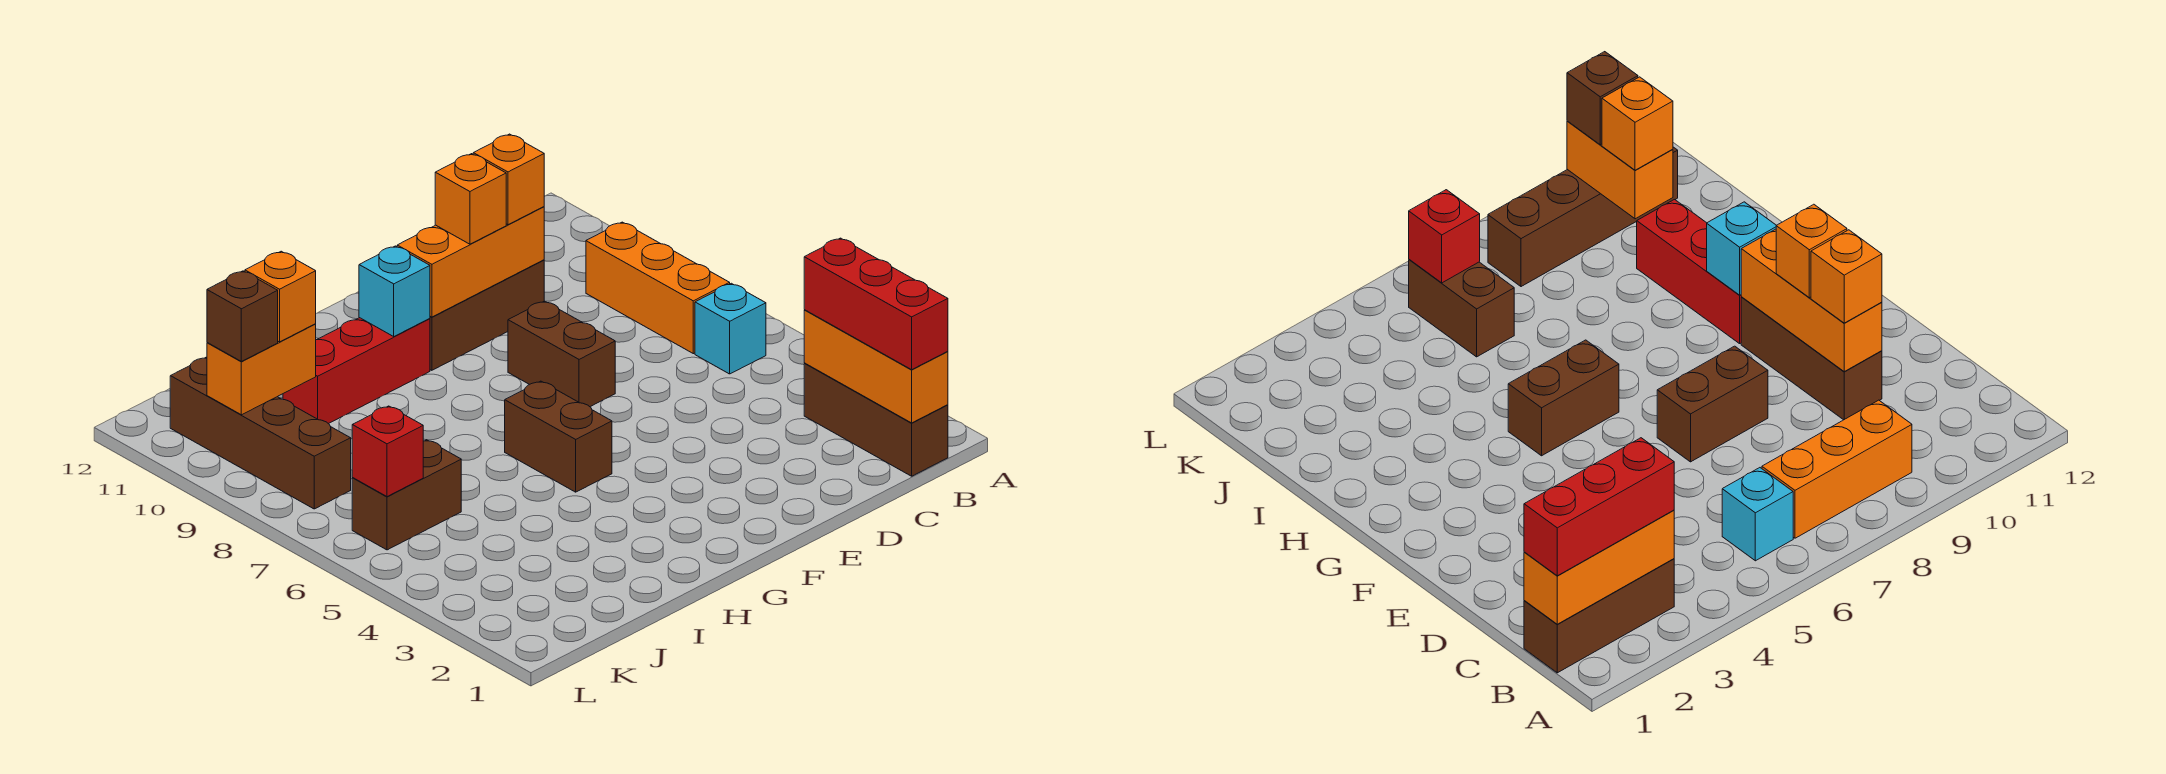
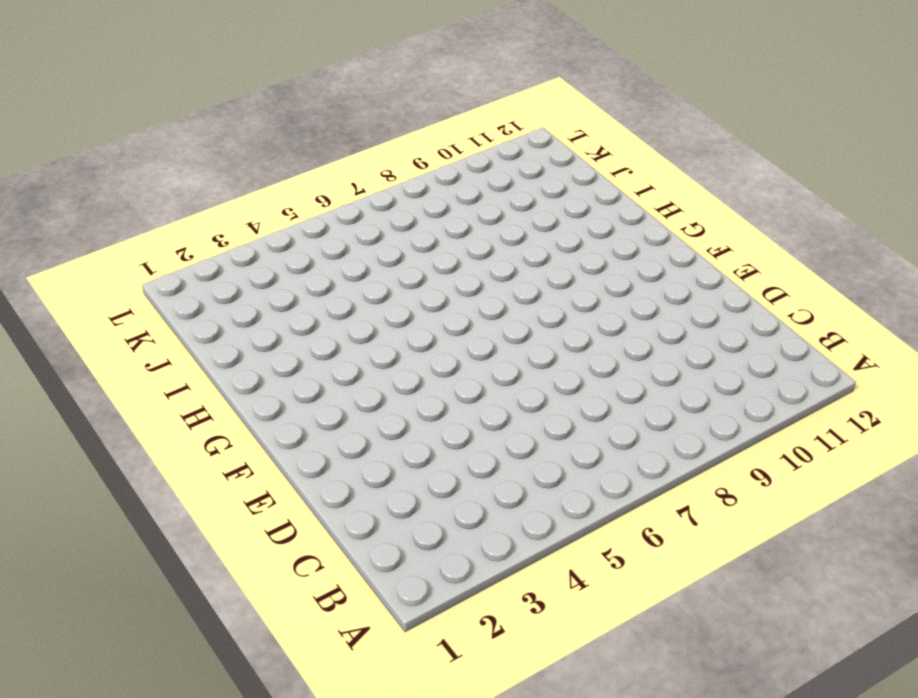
none -> brown 1x3 brick [804,363,948,476]
none -> cyan 1x1 brick [695,283,766,374]
none -> orange 1x3 brick [586,222,730,354]

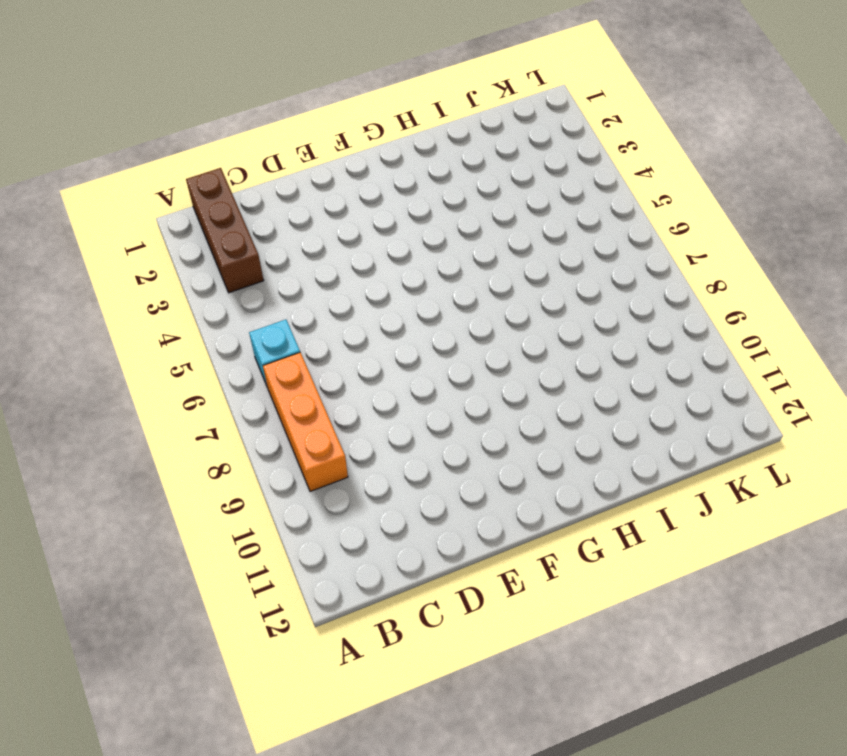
none -> brown 1x3 brick [430,260,544,370]
none -> brown 1x2 brick [508,301,615,407]
none -> brown 1x2 brick [505,381,612,492]

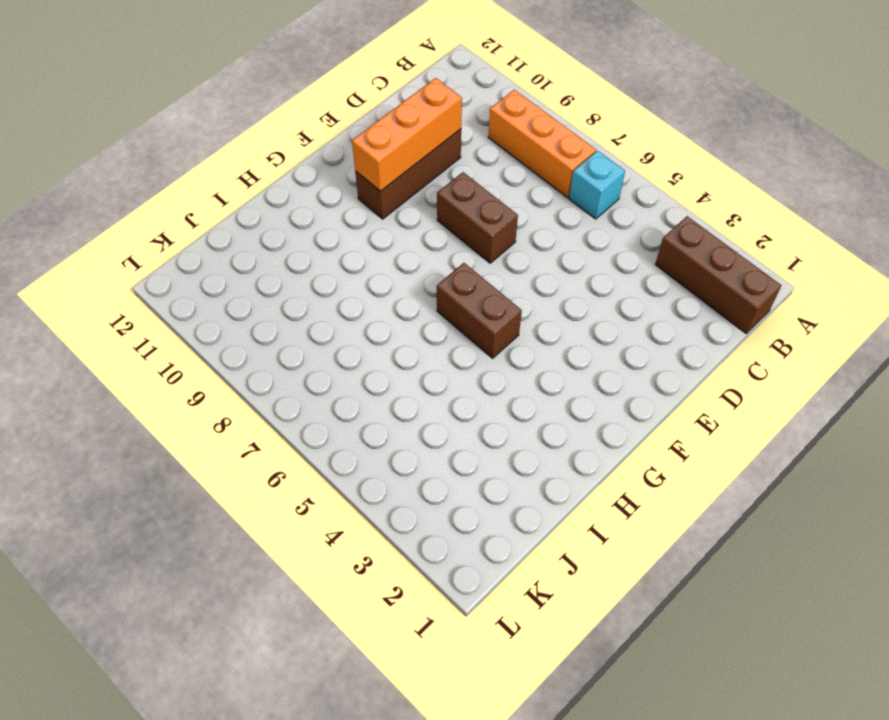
none -> red 1x3 brick [283,318,430,424]
none -> brown 1x2 brick [352,440,461,550]
none -> brown 1x4 brick [170,357,351,509]

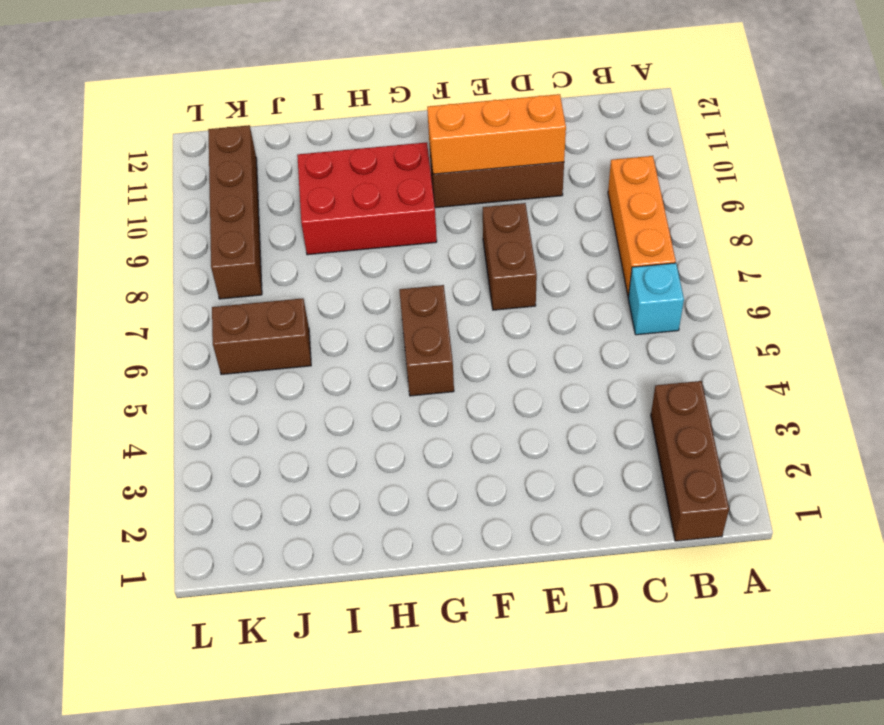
red 2x3 brick [297,142,437,255] -> red 1x3 brick [283,318,430,424]
none -> orange 1x3 brick [804,310,948,423]
none -> cyan 1x1 brick [359,246,430,336]
none -> orange 1x2 brick [207,324,316,415]

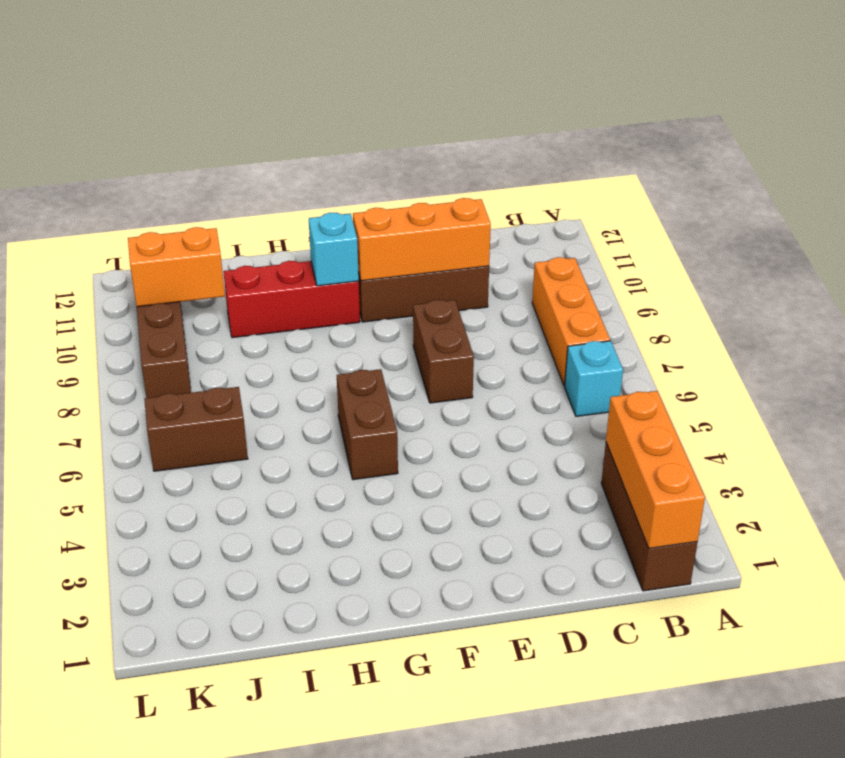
none -> red 1x1 brick [352,406,423,497]
none -> red 1x3 brick [804,238,948,370]
none -> orange 1x1 brick [473,134,544,225]

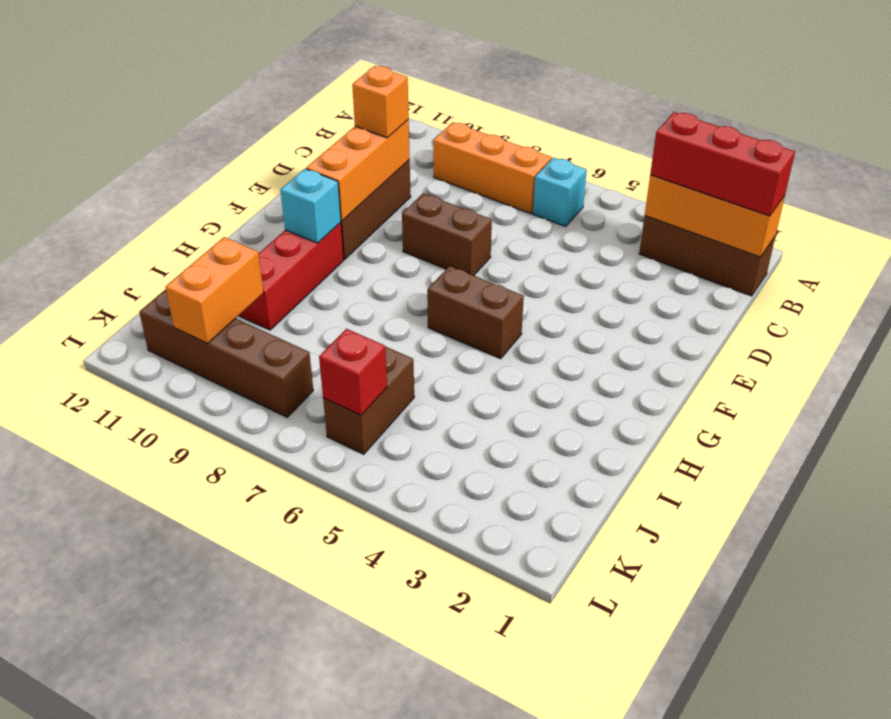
none -> orange 1x1 brick [435,154,506,244]
none -> orange 1x1 brick [245,251,316,342]
none -> brown 1x1 brick [207,271,278,361]

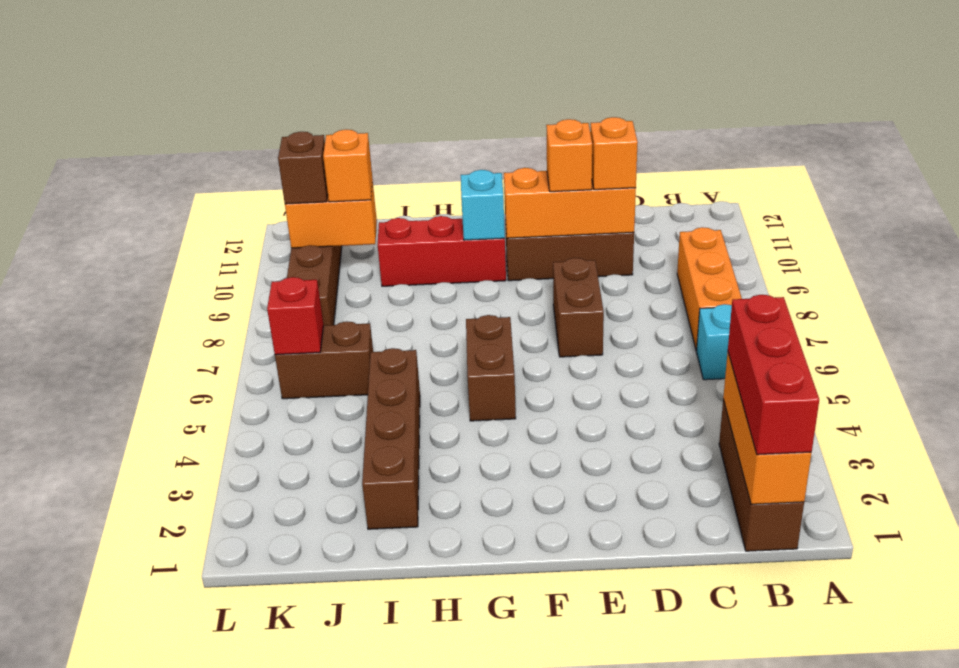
brown 1x4 brick [362,348,420,529] -> none

